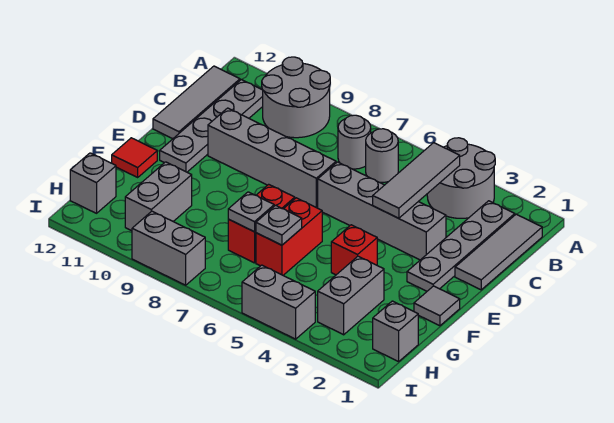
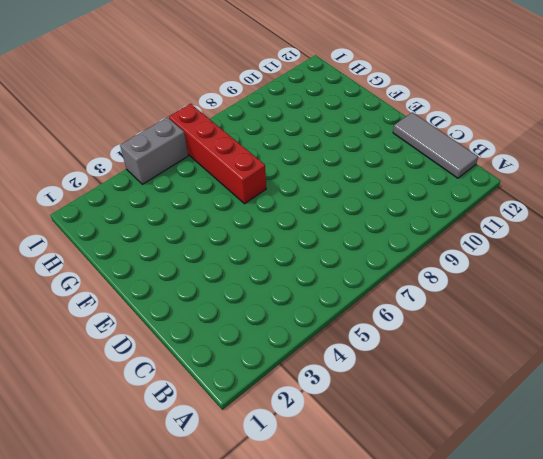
red 1x4 brick [169,104,266,204] -> red 1x2 brick [256,198,322,275]
none -> grey 2x2 round brick [427,138,495,218]
none -> grey 2x2 round brick [262,57,330,138]
none -> grey 1x3 tile [455,214,542,290]

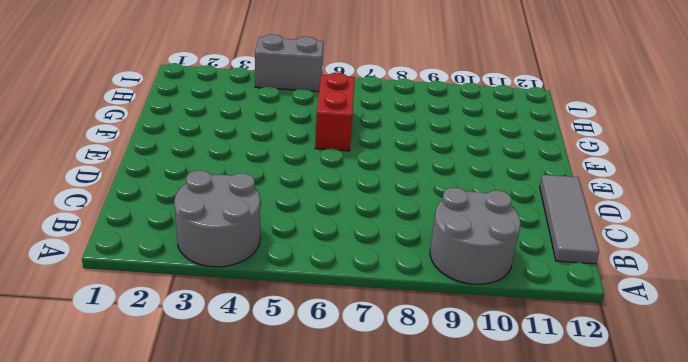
none -> grey 1x3 tile [455,214,542,290]
none -> grey 1x4 plate [407,201,515,291]
none -> grey 1x1 round brick [366,129,398,183]

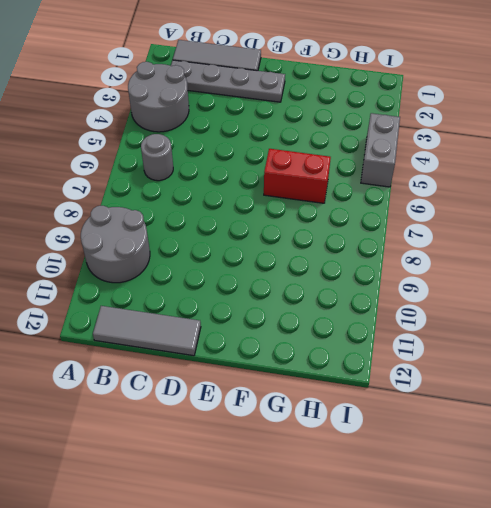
none -> grey 1x1 round brick [338,115,371,169]
none -> grey 1x4 plate [160,80,263,172]
none -> grey 1x4 brick [318,162,446,260]

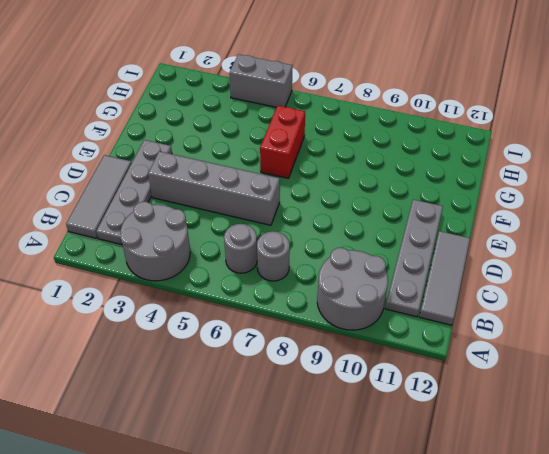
none -> grey 1x4 brick [208,108,336,208]
none -> grey 1x1 tile [414,286,460,326]
none -> red 1x1 brick [331,225,377,275]

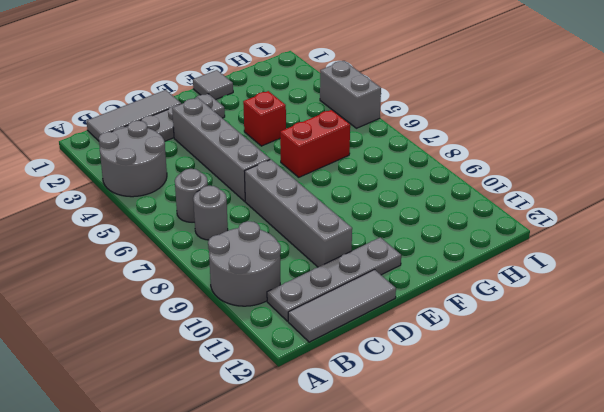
none -> red 1x2 brick [228,184,295,263]
none -> red 1x1 tile [112,138,157,177]
none -> grey 1x2 brick [318,256,384,335]

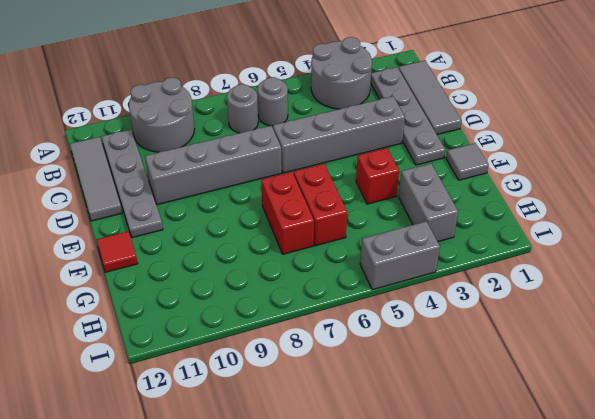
none -> grey 1x2 brick [125,162,192,231]
none -> grey 1x1 brick [373,301,418,362]
none -> grey 1x1 brick [70,153,116,213]

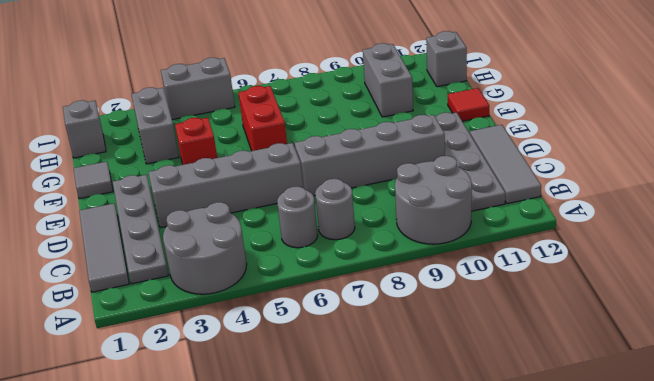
none -> red 1x2 brick [228,184,295,263]
none -> grey 1x2 brick [132,211,205,285]
none -> grey 1x3 tile [373,143,460,218]

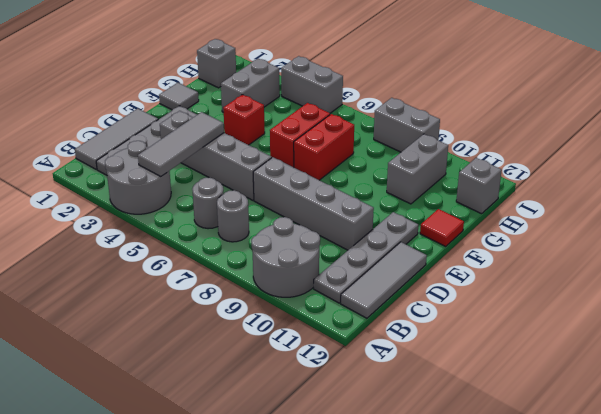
none -> grey 1x1 plate [256,205,302,245]
none -> grey 1x1 plate [228,192,274,232]

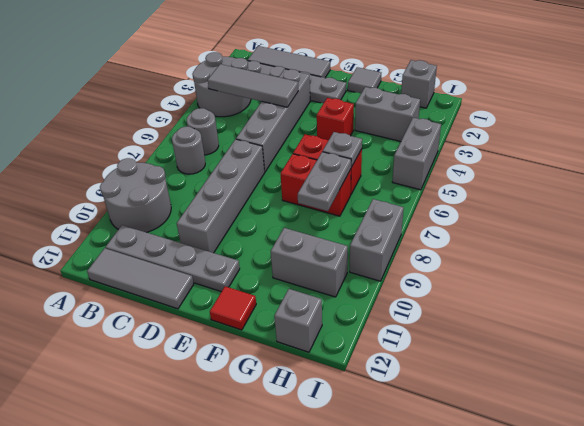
grey 1x2 plate [298,152,351,211] -> grey 1x1 plate [228,192,274,232]

